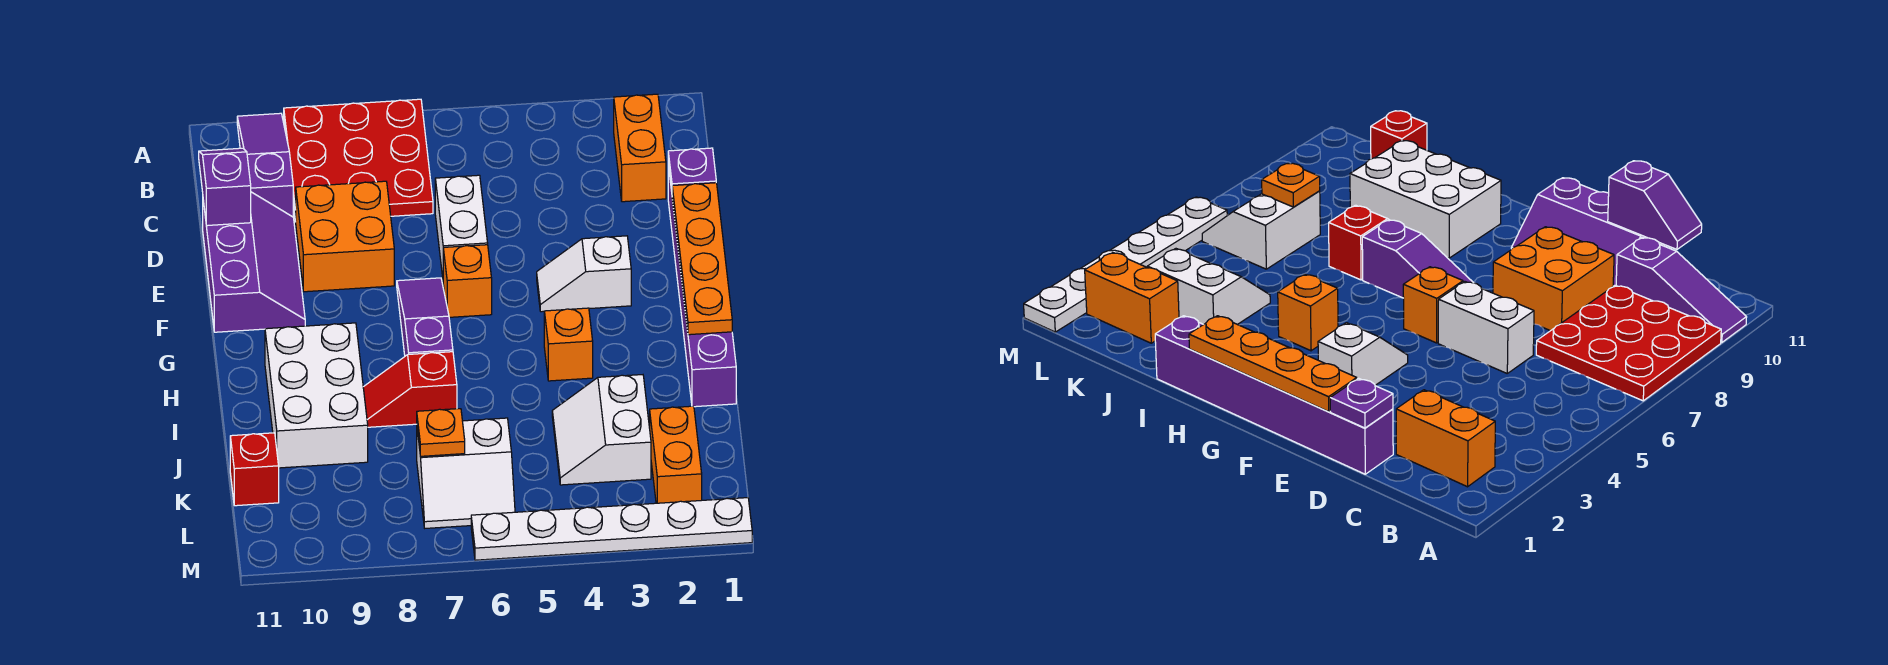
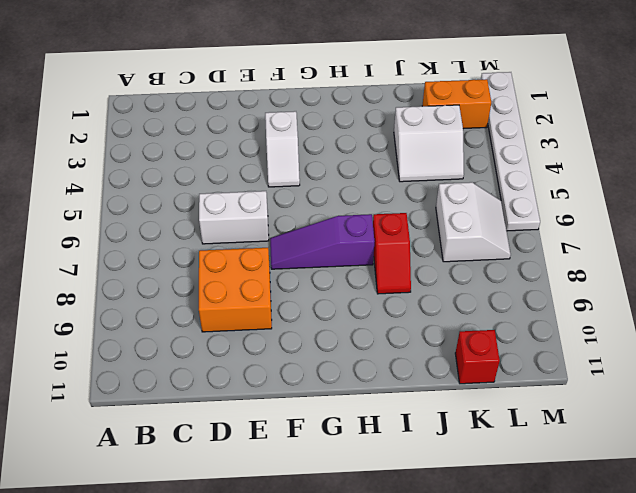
none -> red 3x3 plate [284,99,433,222]
none -> purple 1x3 slope [237,113,293,217]
none -> orange 1x2 brick [614,94,666,202]

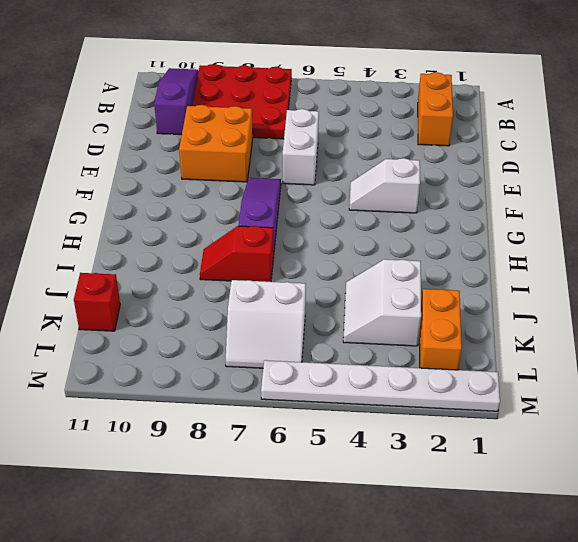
none -> purple 1x6 brick [668,165,736,407]
none -> purple 2x3 slope [203,192,305,332]
none -> orange 1x1 brick [443,245,492,317]

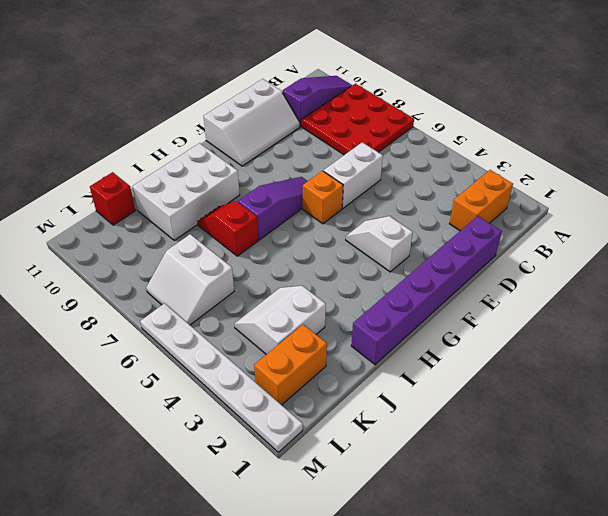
white 2x3 slope [203,79,300,166] -> purple 2x3 slope [203,192,305,332]
none -> orange 2x2 brick [296,181,394,292]
none -> orange 1x1 brick [544,308,593,381]
none -> purple 1x2 slope [199,148,251,226]

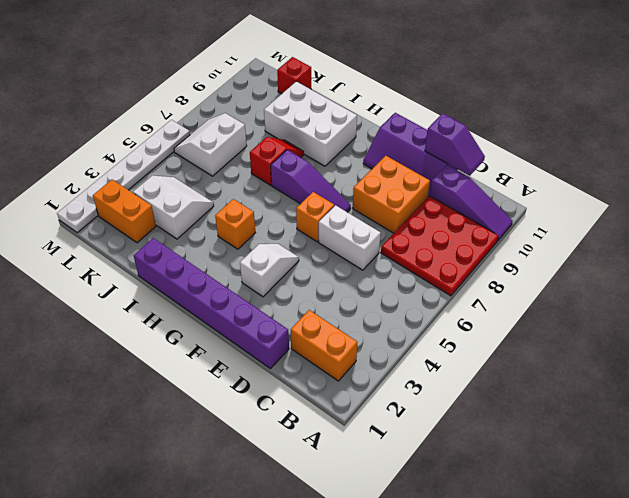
none -> purple 1x1 plate [668,148,716,191]
none -> orange 1x4 plate [672,183,732,335]
none -> orange 1x1 plate [417,409,465,456]

